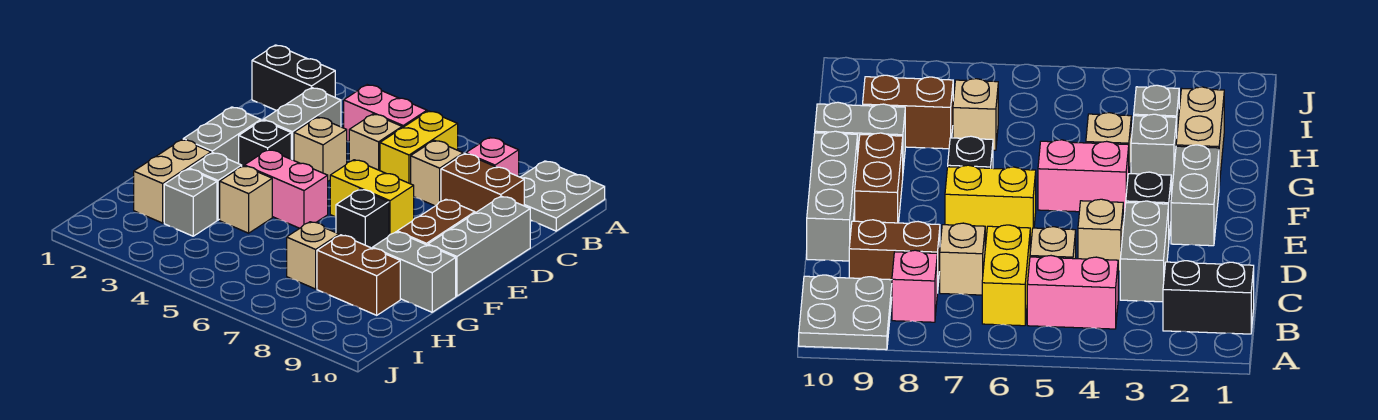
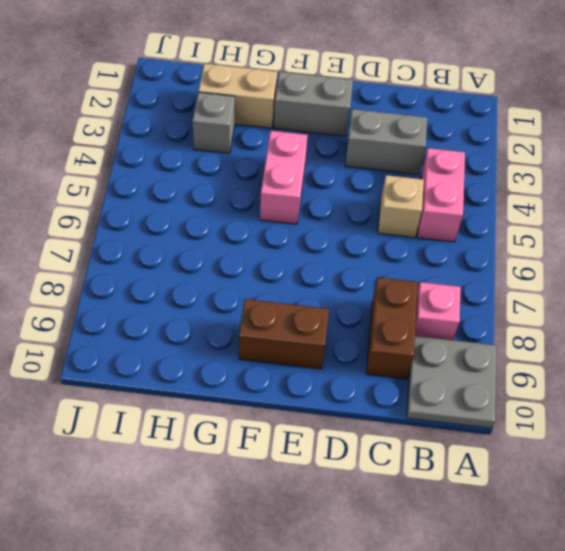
none -> black 1x2 brick [252,45,335,111]
none -> yellow 1x2 brick [380,111,458,184]
none -> tan 1x1 brick [411,140,463,206]

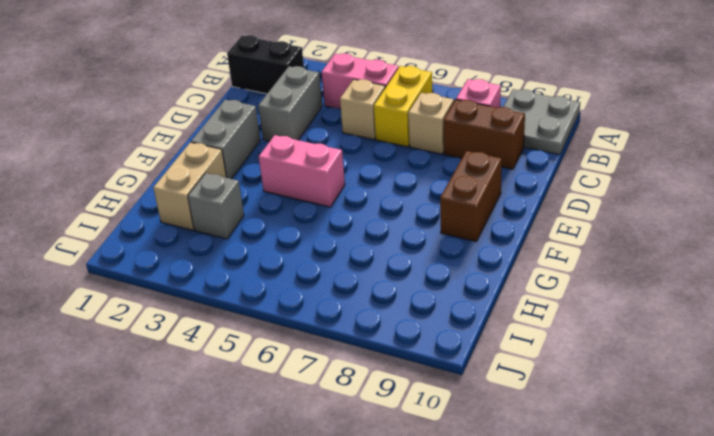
none -> tan 1x1 brick [294,117,347,181]
none -> grey 1x3 brick [428,196,530,296]
none -> black 1x1 brick [239,120,291,166]

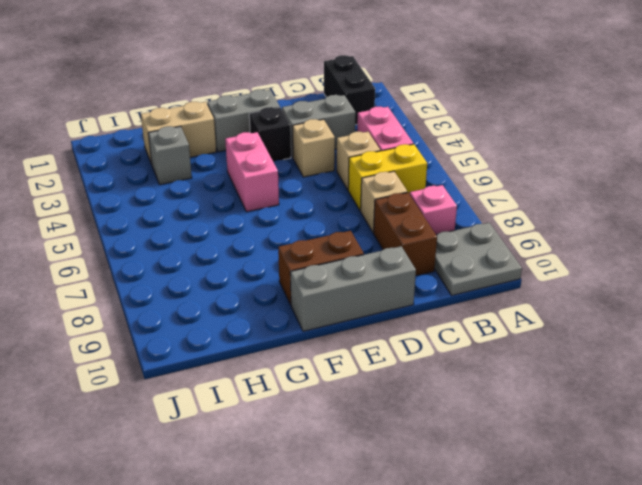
none -> yellow 1x2 brick [330,160,414,235]
none -> black 1x1 brick [336,189,389,248]
none -> grey 1x1 brick [189,153,242,220]

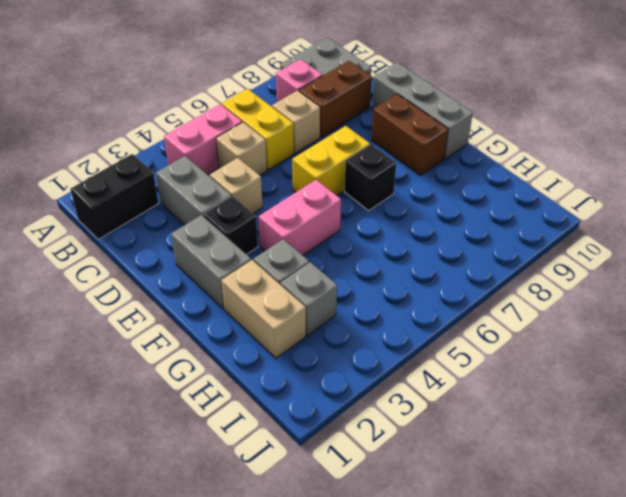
none -> tan 1x1 brick [220,166,272,233]
none -> grey 1x2 brick [373,232,456,312]
none -> tan 1x1 brick [287,222,339,289]

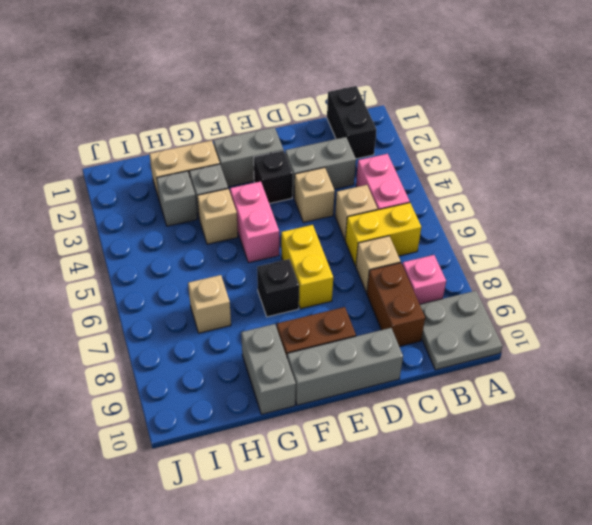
none -> brown 1x2 brick [317,235,400,315]

